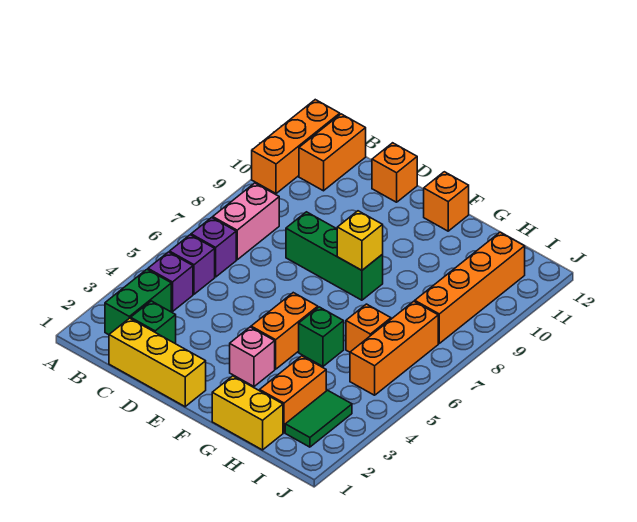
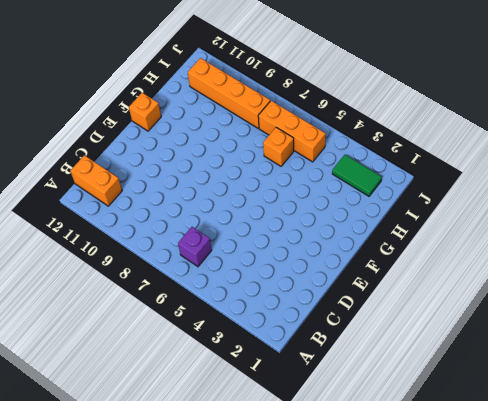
none -> orange 1x3 brick [252,100,340,193]
none -> green 1x2 brick [105,269,171,335]
none -> purple 1x1 brick [148,252,193,312]

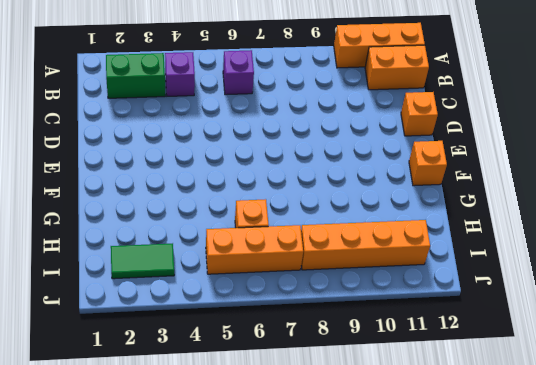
none -> purple 1x1 brick [170,235,215,294]
none -> pink 1x2 brick [213,183,279,260]
none -> yellow 1x3 brick [109,318,206,407]

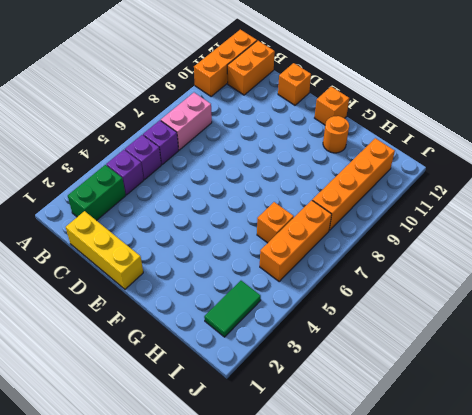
orange 1x1 round brick [323,116,349,153] -> none
none -> green 1x1 brick [131,301,176,344]
none -> green 1x3 brick [286,212,383,300]
none -> pink 1x1 brick [230,327,275,386]

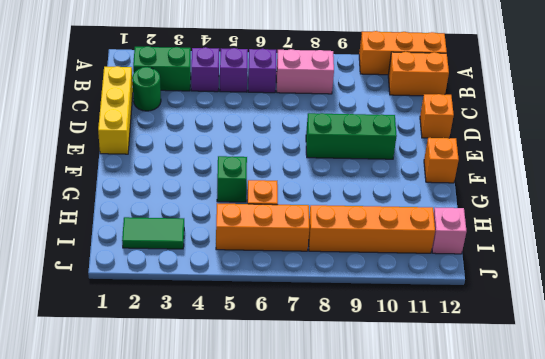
green 1x1 round brick [132,67,161,111] -> green 1x1 brick [131,301,176,344]
green 1x3 brick [306,113,397,159] -> green 1x3 brick turned to [286,212,383,300]
pink 1x1 brick [432,207,466,254] -> pink 1x1 brick moved to [230,327,275,386]
none -> orange 1x2 brick [251,293,318,369]
none -> yellow 1x2 brick [212,376,283,450]
none -> orange 1x2 brick [260,356,326,433]

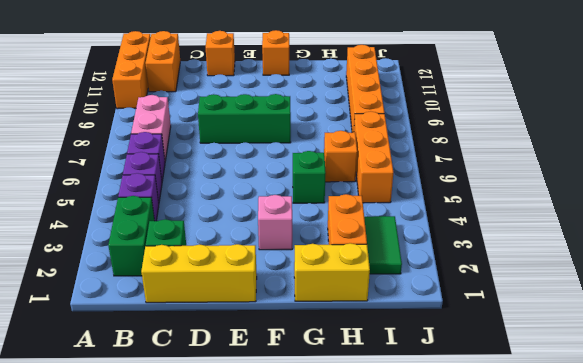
none -> orange 1x2 brick [251,293,318,369]
none -> yellow 1x1 brick [337,211,383,270]

